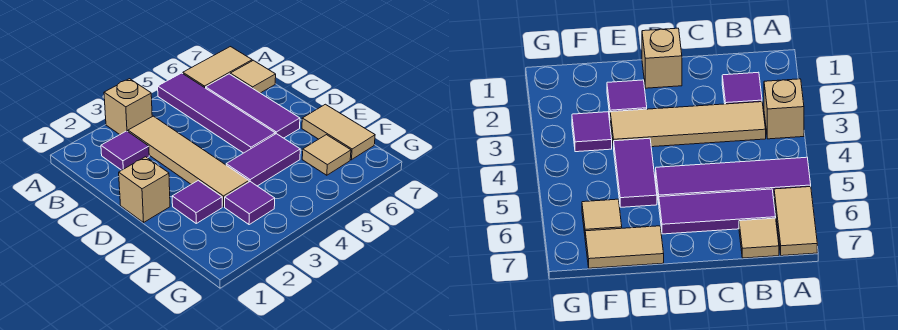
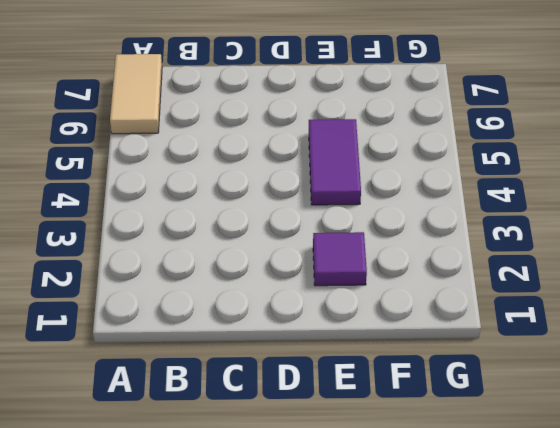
none -> tan 1x1 brick [104,79,152,134]
none -> purple 1x4 tile [158,73,275,153]
none -> purple 1x1 tile [101,131,149,170]

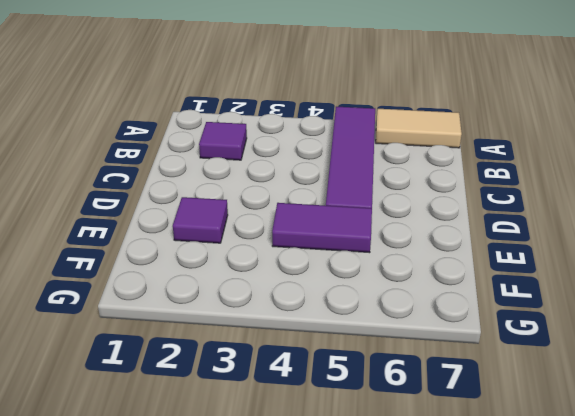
none -> tan 1x1 brick [104,79,152,134]
none -> tan 1x4 tile [128,116,249,207]
none -> purple 1x3 tile [206,74,300,138]

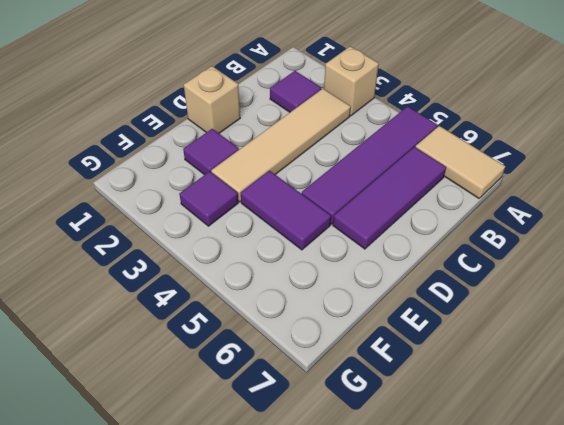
none -> tan 1x1 tile [230,60,276,93]
none -> tan 1x2 tile [302,104,375,160]
none -> tan 1x1 tile [302,135,351,175]

